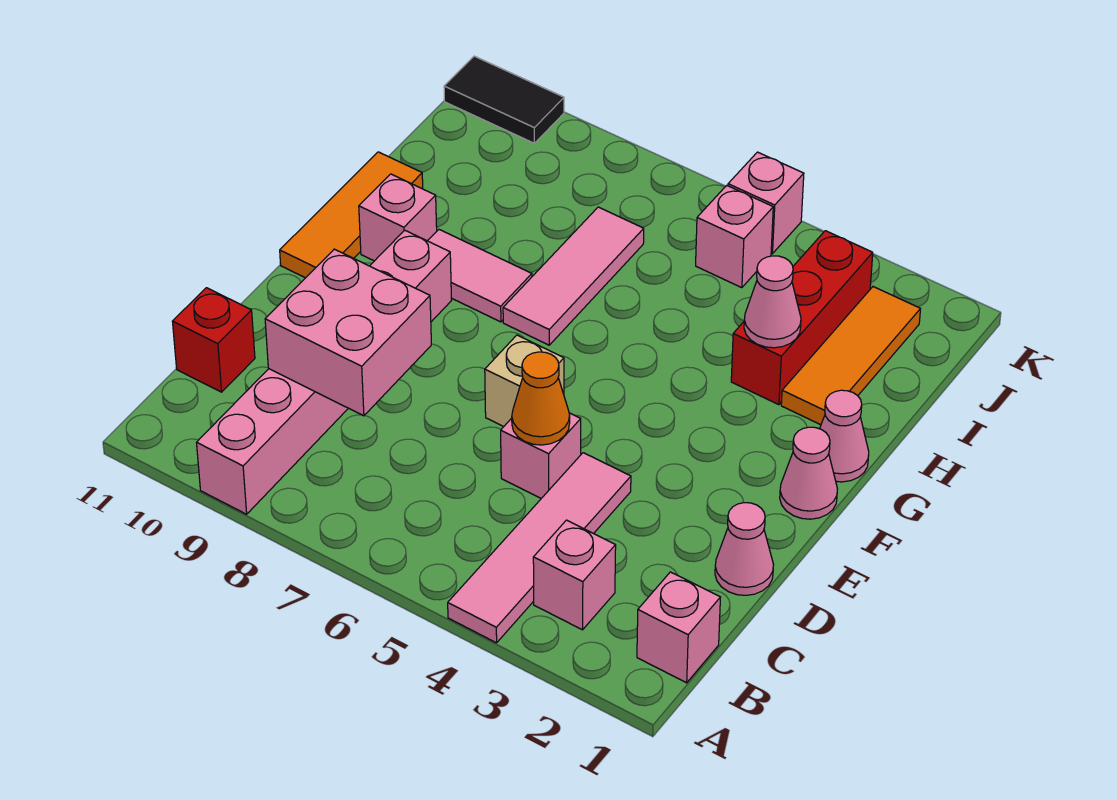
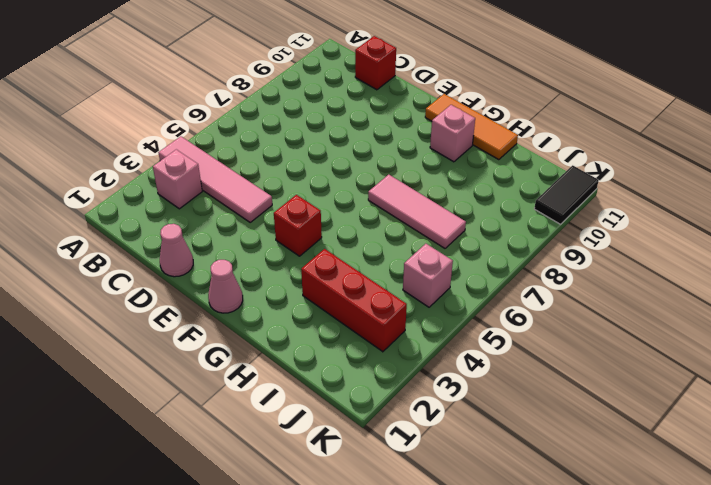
red 1x1 brick [274,195,322,256] -> none
none -> pink 1x6 brick [197,230,451,514]
none -> pink 1x1 brick [637,572,720,683]
none -> pink 1x1 brick [501,413,581,498]

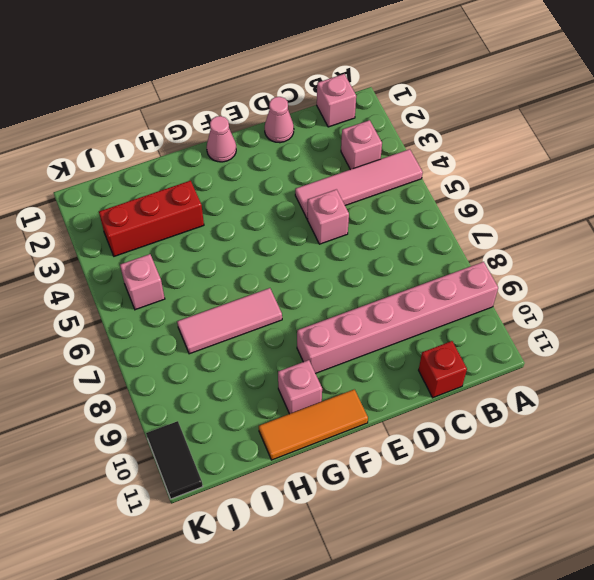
none -> tan 1x1 brick [485,335,564,427]
none -> pink 1x1 cone [820,390,869,482]
none -> pink 1x2 tile [428,230,532,322]

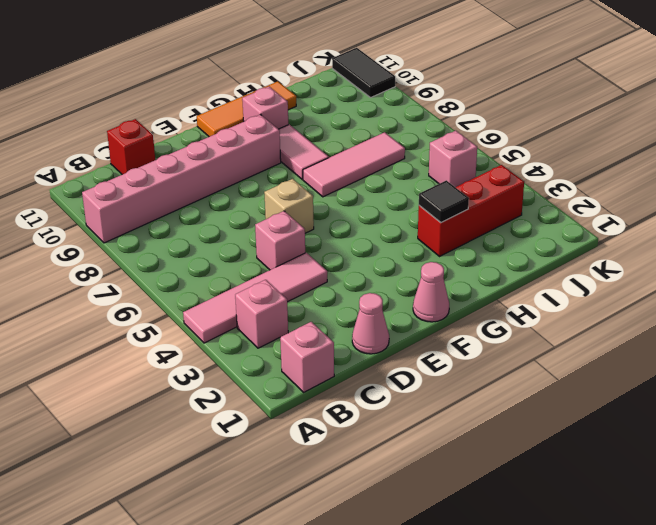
black 1x1 tile [419,180,469,223] -> pink 1x1 cone [744,256,801,348]
none -> pink 1x1 cone [820,390,869,482]
none -> orange 1x3 tile [781,287,920,425]
none -> pink 1x1 brick [728,152,804,254]

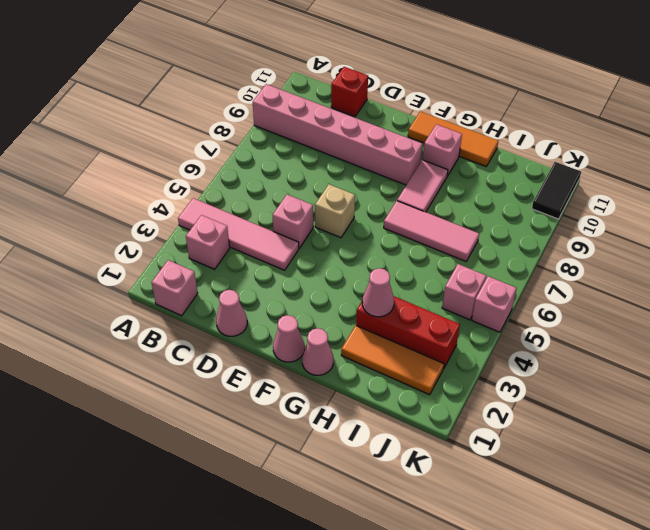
none -> pink 2x2 brick [265,249,431,416]
none -> orange 1x1 cone [512,352,570,445]

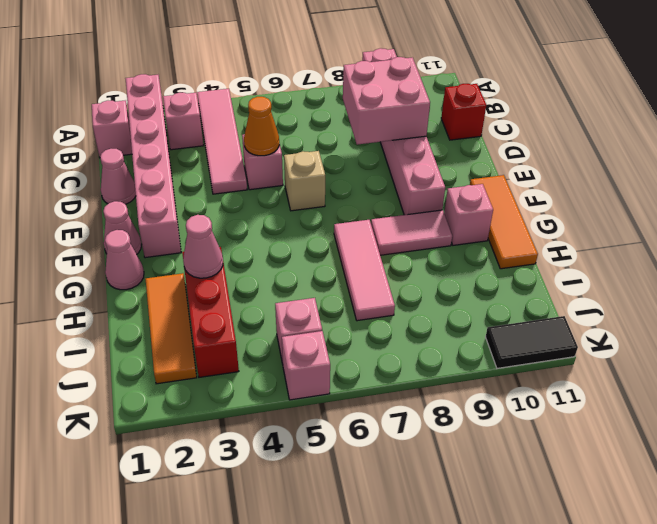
pink 1x6 brick [125,74,181,258] -> none

